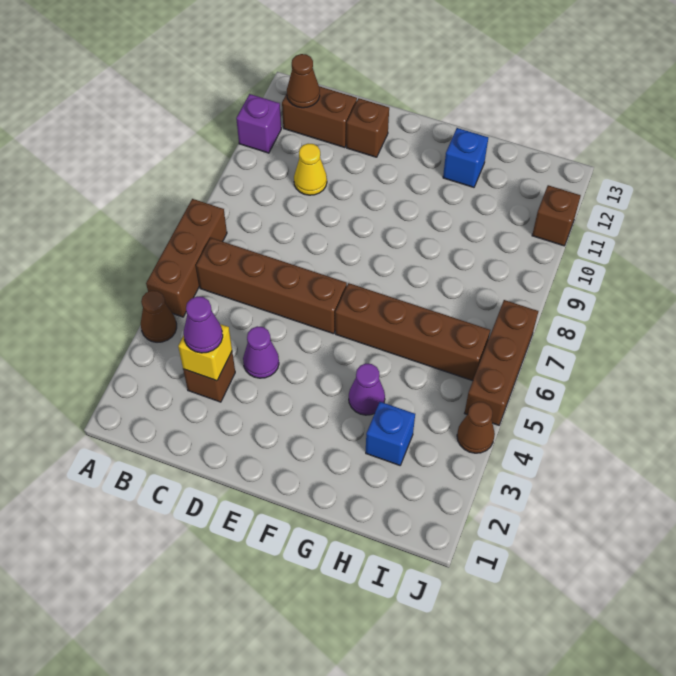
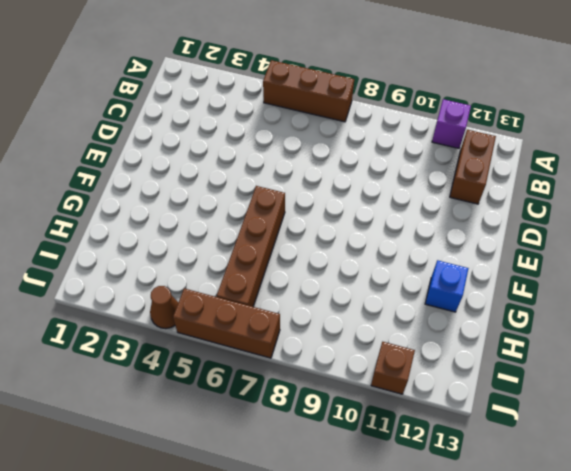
none -> brown 1x1 cone [141,291,177,342]
none -> brown 1x4 brick [196,238,347,334]
none -> brown 1x1 brick [183,352,235,402]

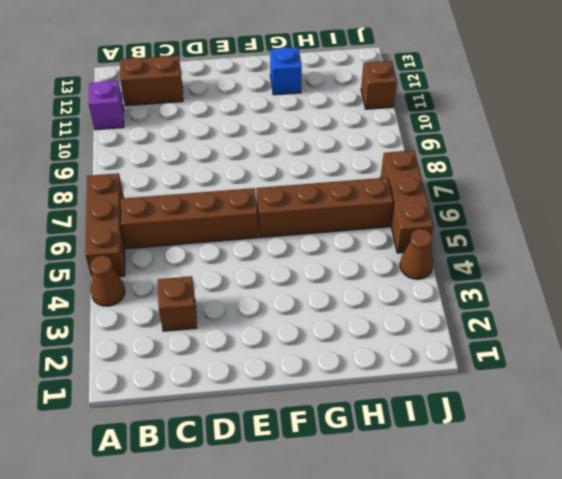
none -> yellow 1x1 cone [294,144,327,195]
none -> purple 1x1 cone [243,326,279,378]
none -> brown 1x1 brick [346,98,389,157]

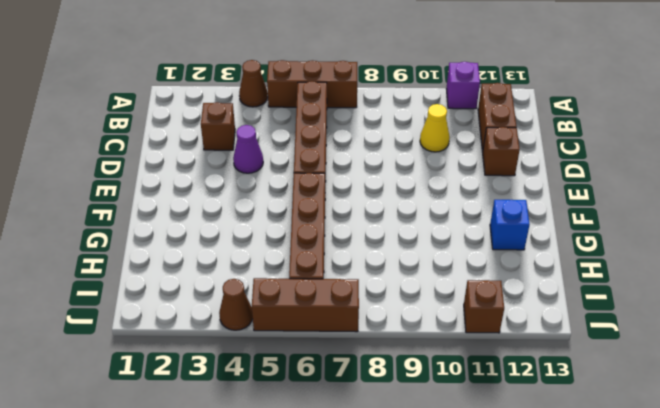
none -> purple 1x1 cone [349,364,385,415]
none -> blue 1x1 brick [366,402,415,465]
none -> brown 1x1 cone [287,54,320,108]

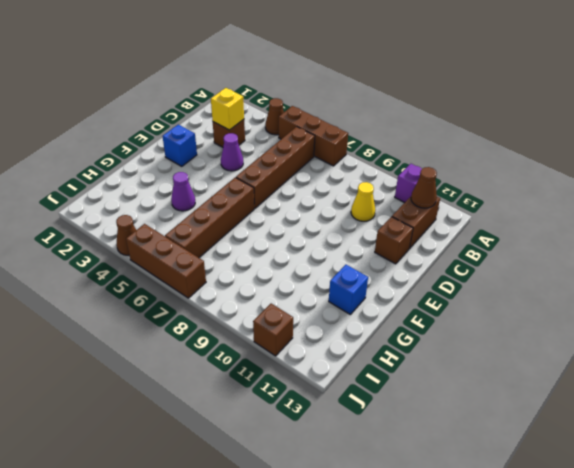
blue 1x1 brick [163,125,197,166] -> blue 1x1 brick moved to [366,402,415,465]
none -> purple 1x1 cone [184,297,223,353]

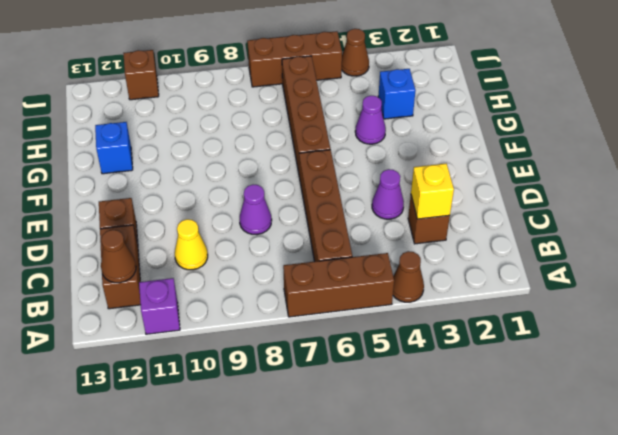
purple 1x1 cone [240,184,272,235] -> purple 1x1 cone moved to [184,297,223,353]

